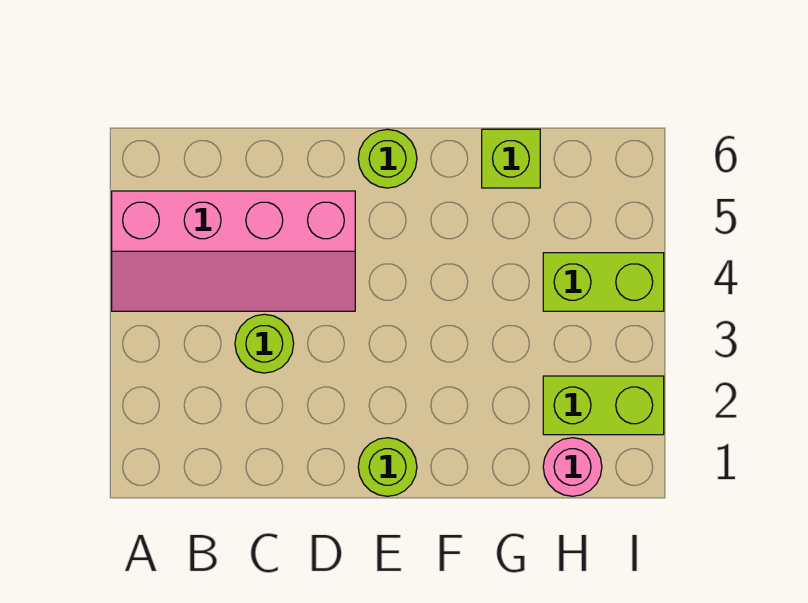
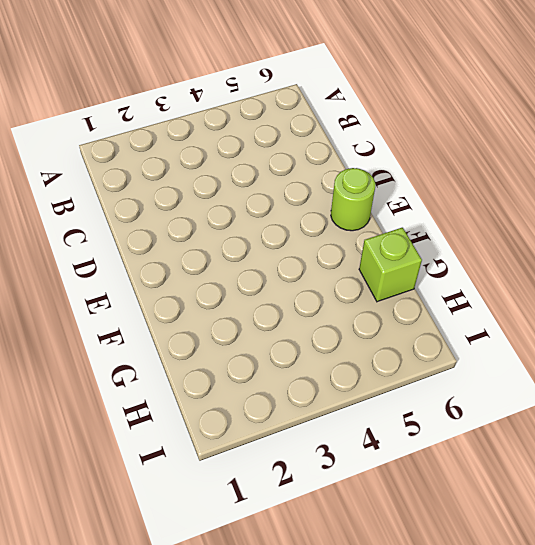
none -> pink 2x4 slope [112,191,355,311]
none -> lime 1x1 round brick [235,314,294,373]

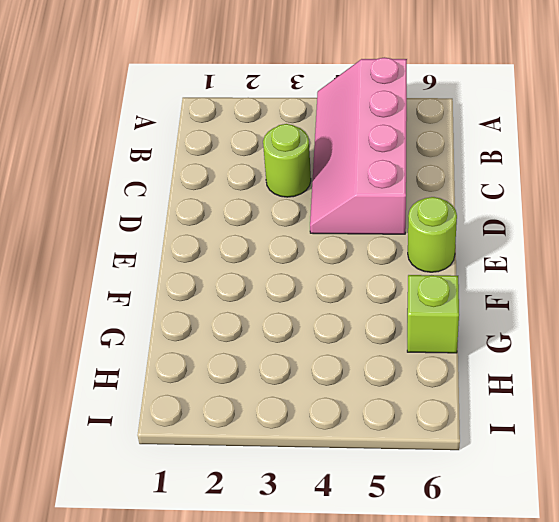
none -> lime 1x1 round brick [358,438,417,496]
none -> pink 1x1 round brick [543,438,602,496]

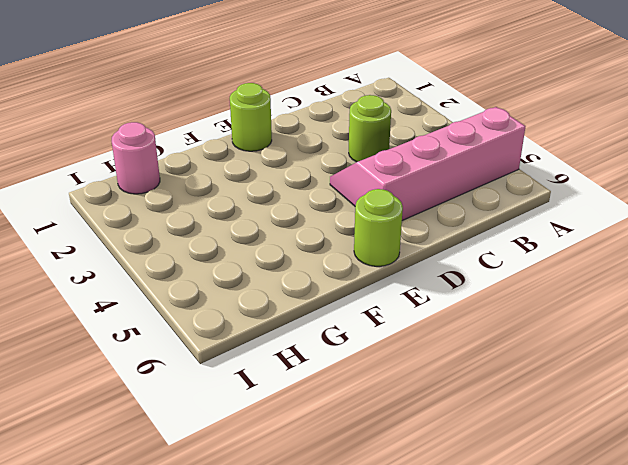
none -> lime 1x1 brick [482,129,540,188]
none -> lime 1x2 brick [543,376,664,435]

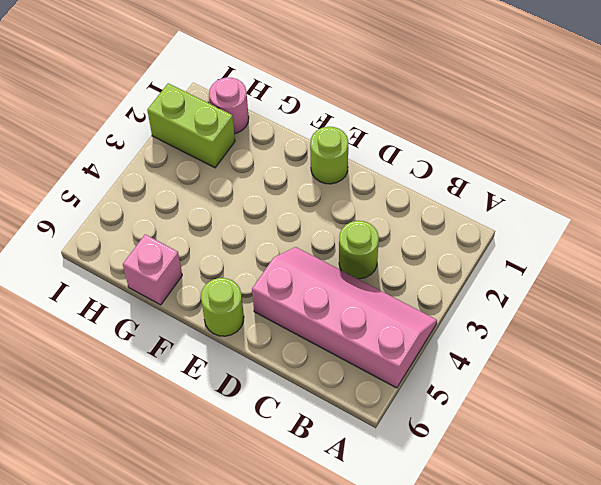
pink 1x1 brick [123,234,182,305] -> lime 1x1 brick [482,129,540,188]
none -> lime 1x2 brick [543,253,664,311]

